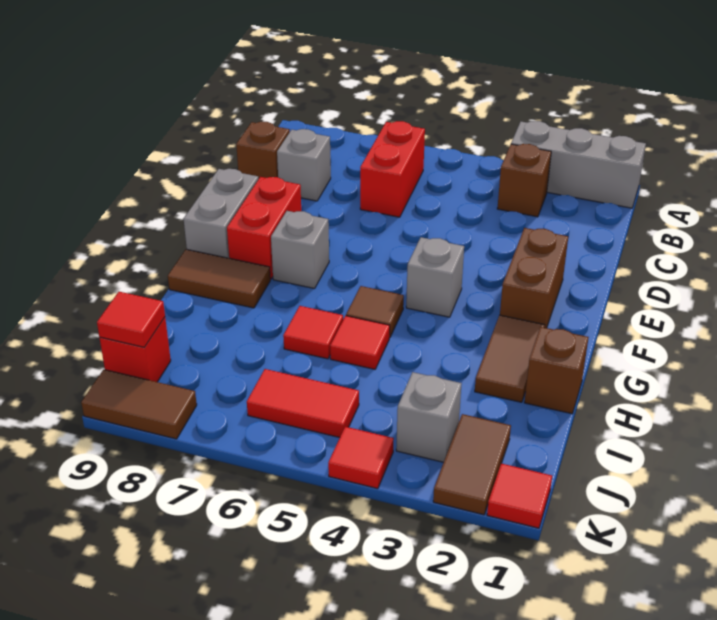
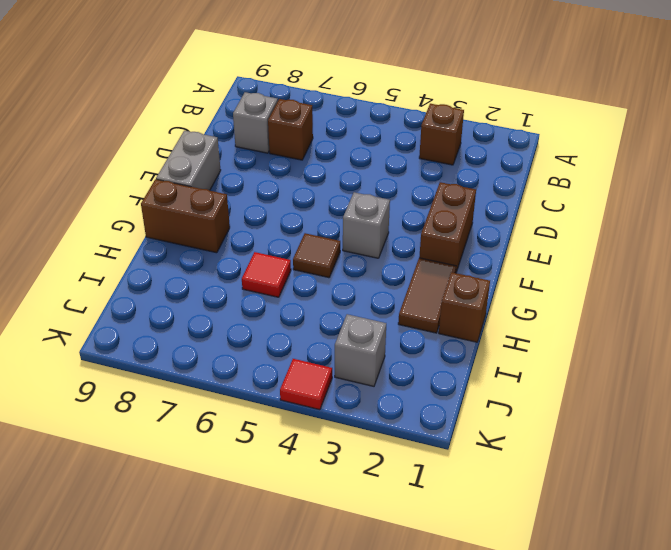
brown 1x1 brick [268,99,313,160] -> brown 1x1 brick moved to [236,122,290,179]
brown 1x2 brick [141,179,230,253] -> brown 1x2 tile [168,249,270,308]
none -> grey 1x3 brick [511,121,646,208]
none -> red 1x2 brick [360,121,425,217]
none -> red 1x2 brick [227,177,301,279]

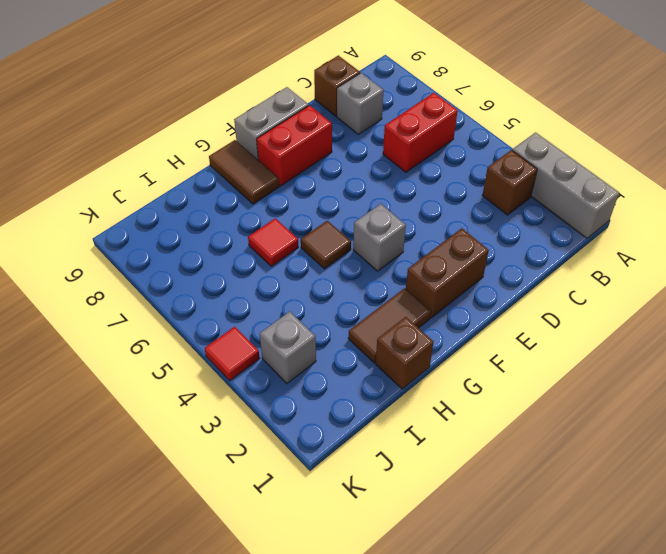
none -> grey 1x1 brick [271,211,329,289]
none -> red 1x1 tile [330,316,390,369]
none -> brown 1x2 tile [433,414,511,515]

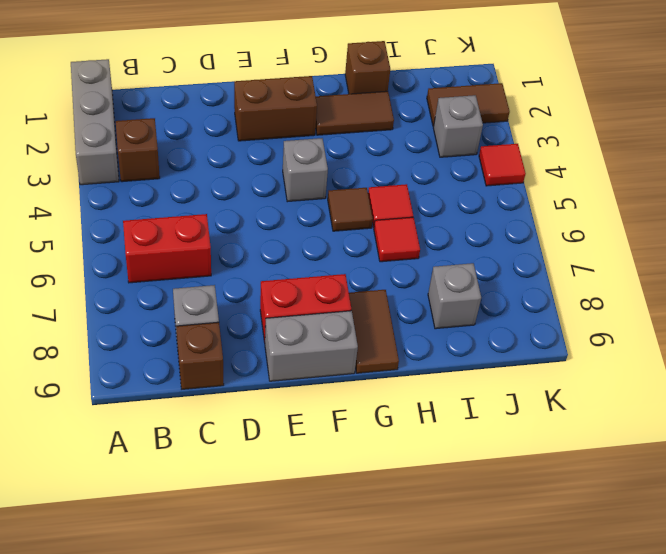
grey 1x1 brick [428,263,481,329] -> grey 1x1 brick moved to [271,211,329,289]
none -> red 1x2 tile [247,369,359,438]
none -> red 1x1 brick [100,317,171,382]
none -> red 1x1 tile [487,463,552,528]

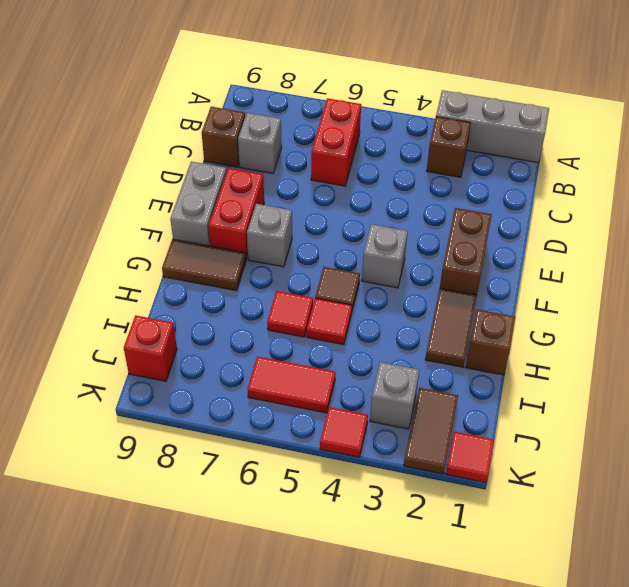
none -> brown 1x2 tile [81,370,197,439]
none -> red 1x1 tile [97,292,165,347]

